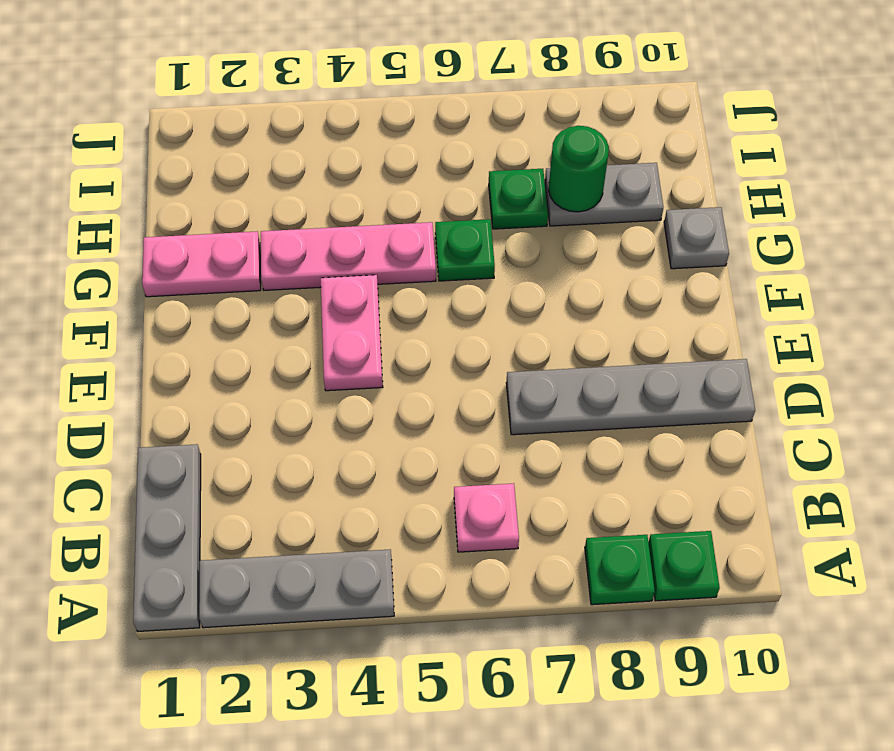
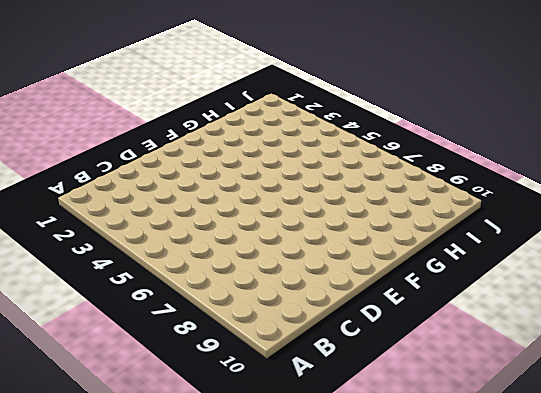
none -> grey 1x3 plate [133,444,201,631]
none -> grey 1x3 plate [199,550,394,628]
none -> green 1x1 plate [585,535,655,605]

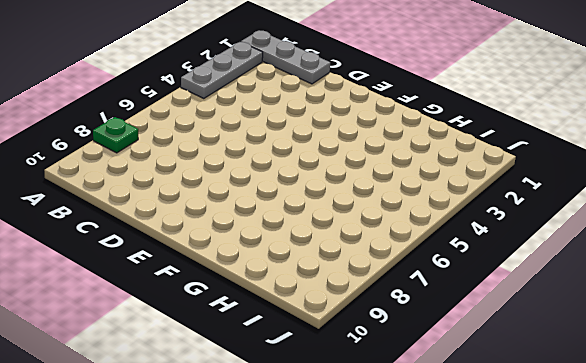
none -> green 1x1 plate [648,531,720,601]
none -> pink 1x1 plate [454,483,519,552]
none -> grey 1x4 plate [506,359,755,435]

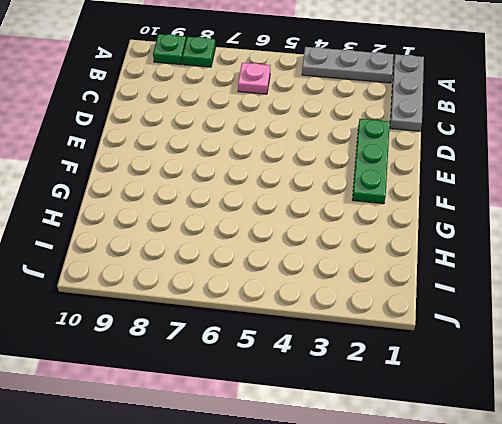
green 1x3 plate [352,119,390,204] -> none
none -> grey 1x4 plate [506,359,755,435]
none -> pink 1x2 plate [321,275,383,391]
none -> pink 1x2 plate [142,231,261,297]

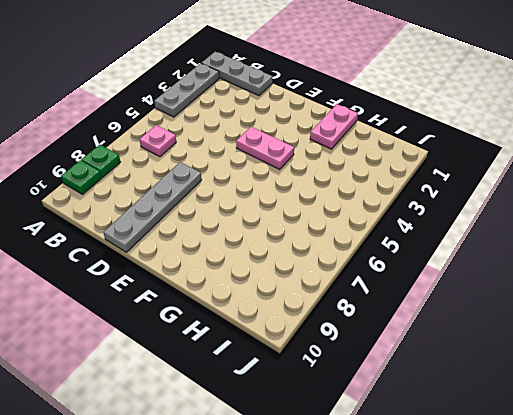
none -> pink 1x3 plate [261,222,436,290]
none -> green 1x1 plate [435,219,495,281]
none -> grey 1x1 plate [664,207,729,269]

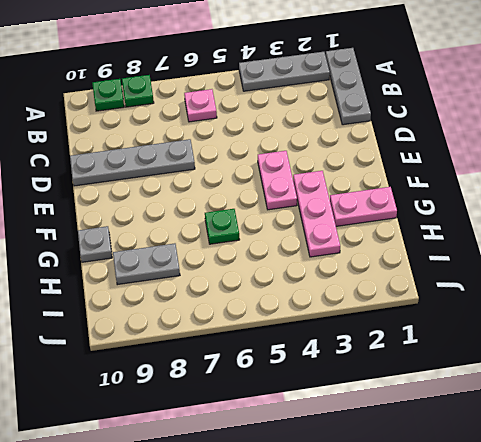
pink 1x3 plate [293,171,340,257] -> pink 1x3 plate turned to [261,222,436,290]
none -> green 1x1 plate [489,169,548,229]
none -> green 1x1 round brick [549,126,609,212]

